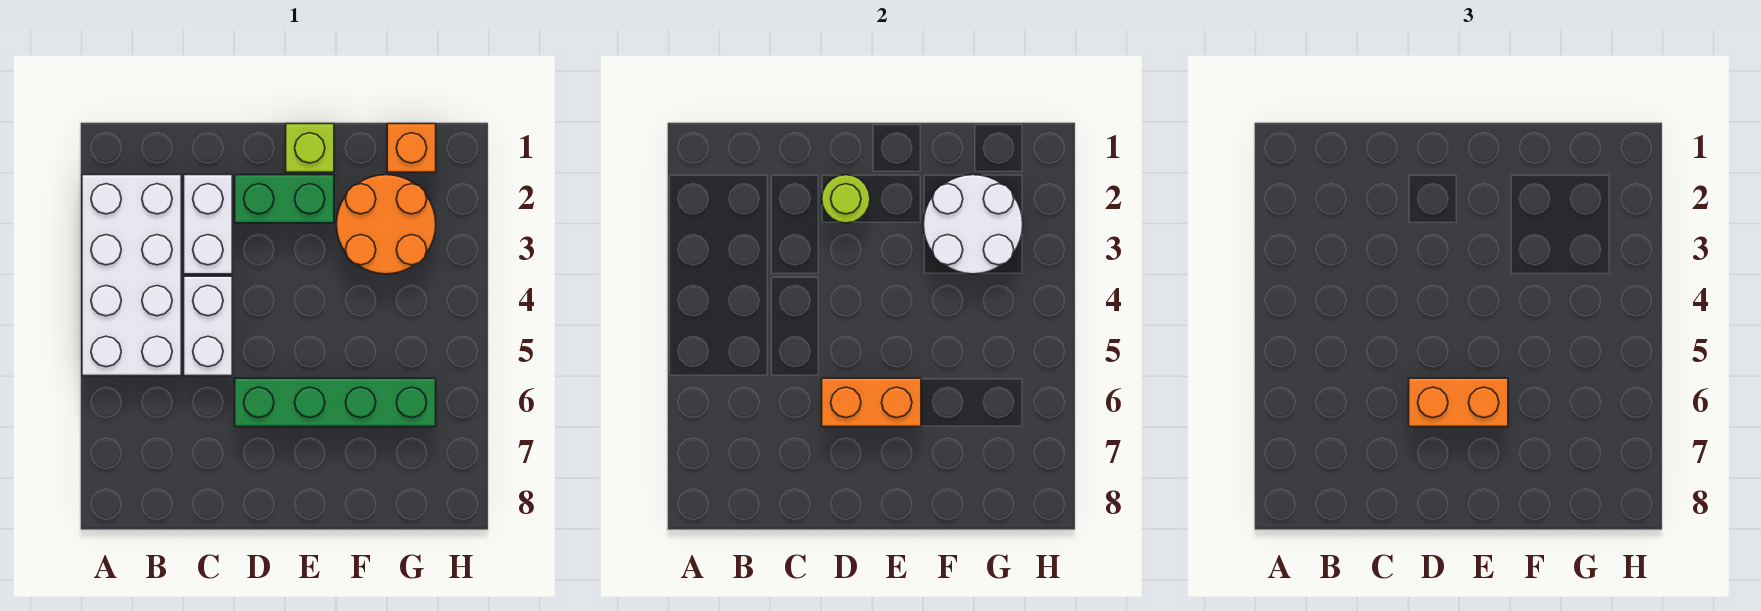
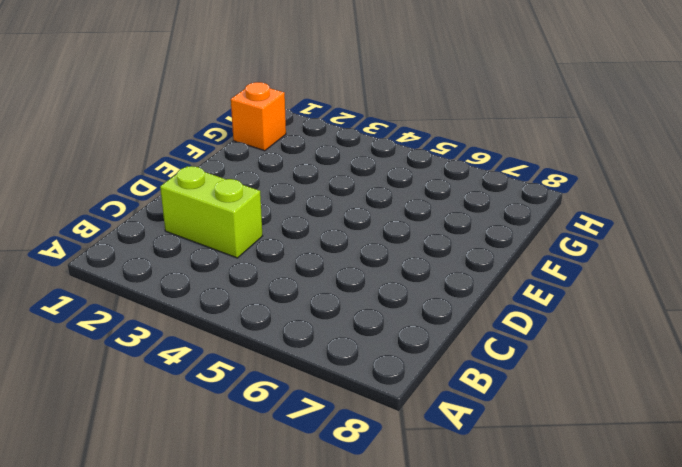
lime 1x2 brick [160,166,262,258] -> white 1x2 brick [184,175,232,274]
none -> white 2x4 brick [82,175,181,376]
none -> white 1x2 brick [184,276,232,376]
none -> green 1x2 brick [235,175,334,223]

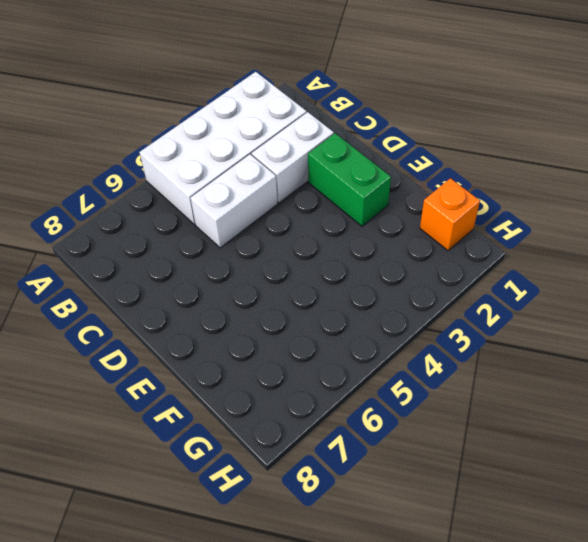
none -> green 1x4 brick [235,378,436,427]
none -> lime 1x1 brick [286,124,334,172]
none -> orange 2x2 round brick [336,175,436,274]

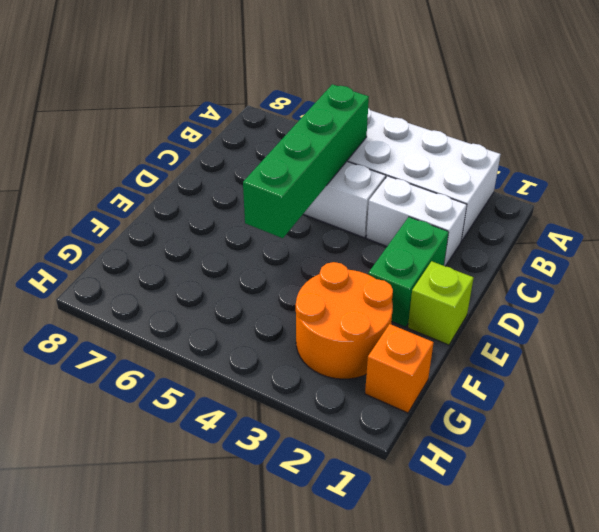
green 1x4 brick [243,84,369,238] -> green 1x4 brick moved to [235,378,436,427]
none -> lime 1x1 round brick [822,175,870,223]
none -> orange 1x2 brick [822,378,921,427]
none -> white 2x2 round brick [923,175,1023,274]

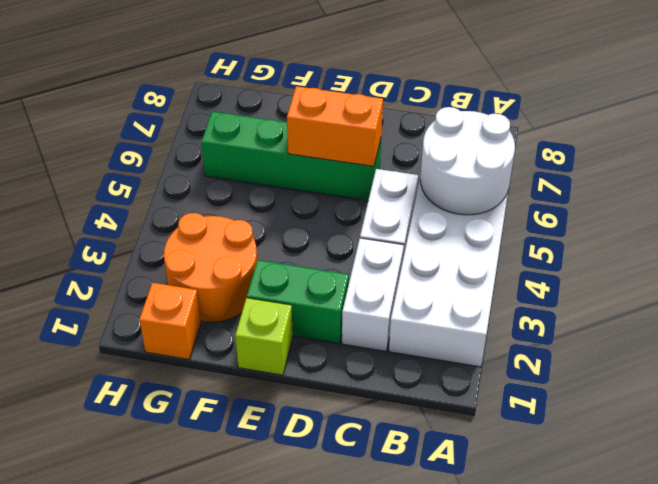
white 2x2 round brick [420,107,515,215] -> white 2x2 round brick moved to [923,175,1023,274]
none -> lime 1x1 round brick [822,175,870,223]
none -> orange 1x2 brick [1409,378,1508,427]

